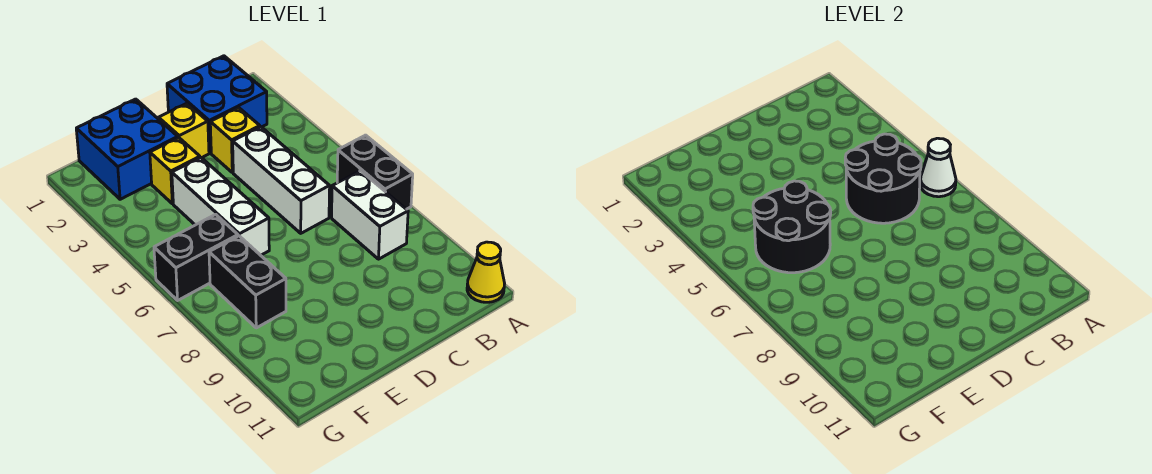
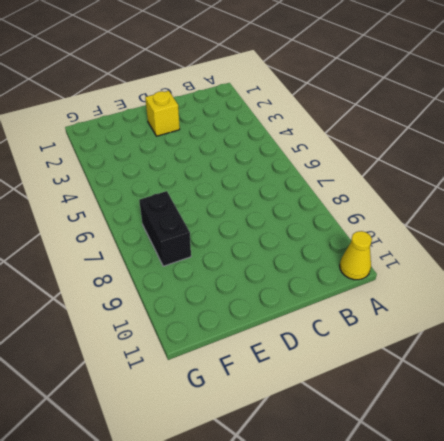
none -> black 1x2 brick [337,135,413,209]
none -> blue 2x2 brick [167,56,267,153]
none -> white 1x2 brick [332,171,408,259]

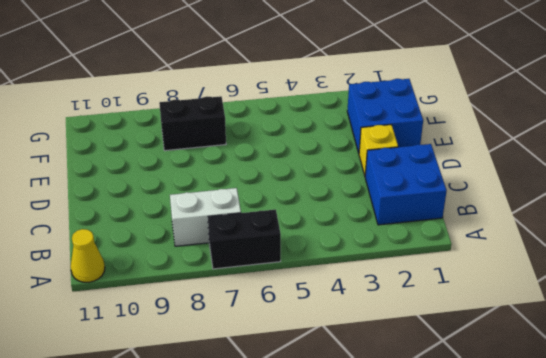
none -> yellow 1x1 brick [210,107,260,173]
none -> white 1x3 brick [233,127,330,233]
none -> yellow 1x1 brick [150,138,200,204]

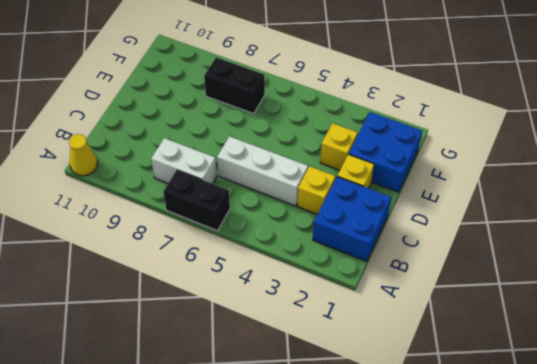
none -> white 1x3 brick [172,157,269,255]
none -> black 1x2 brick [154,214,238,300]
none -> white 1x1 cone [920,138,956,197]

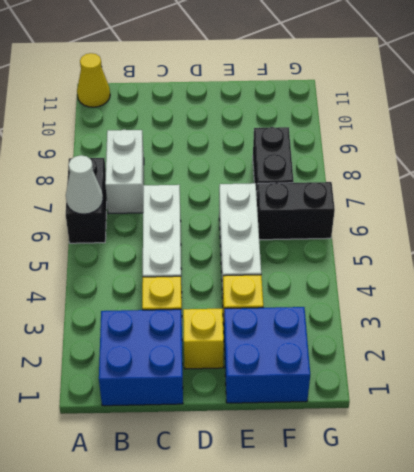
none -> black 2x2 round brick [845,134,921,223]
none -> black 2x2 round brick [753,181,831,273]

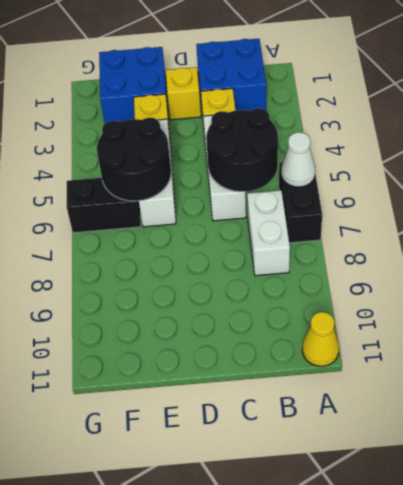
none -> black 1x2 brick [209,236,286,328]

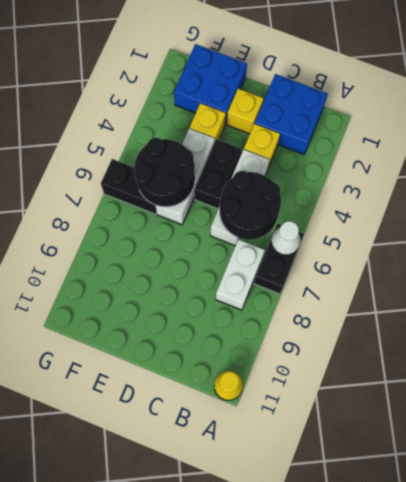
black 1x2 brick [194,139,242,209] -> black 1x2 brick moved to [209,236,286,328]

